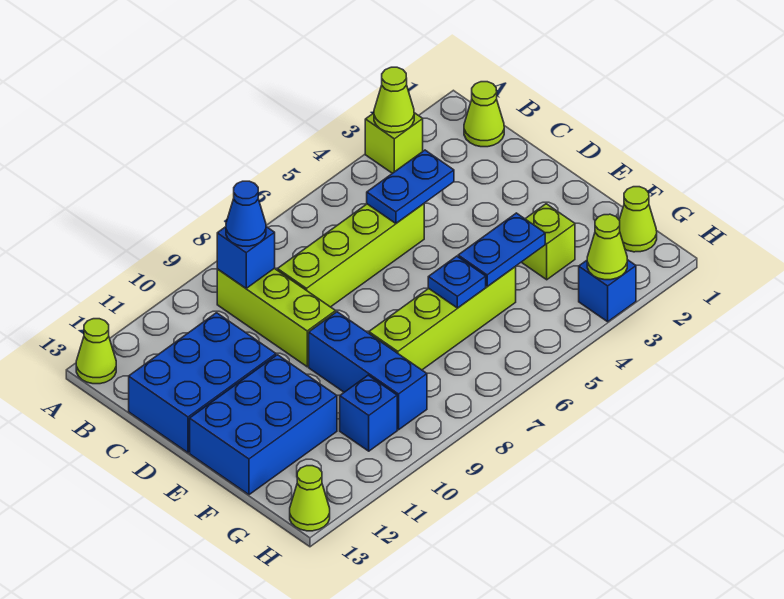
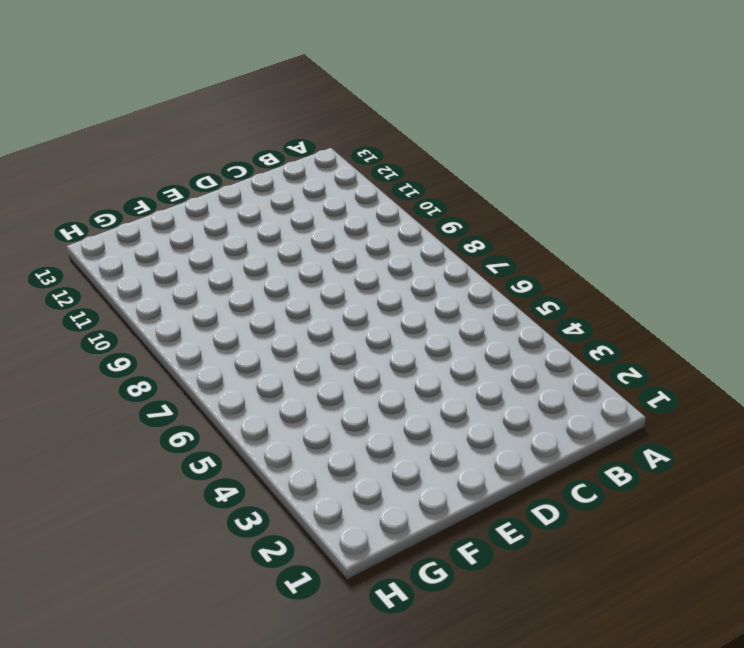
none -> lime 1x1 brick [365,113,423,173]
none -> lime 1x1 cone [76,319,116,384]
none -> lime 1x1 cone [464,82,504,147]

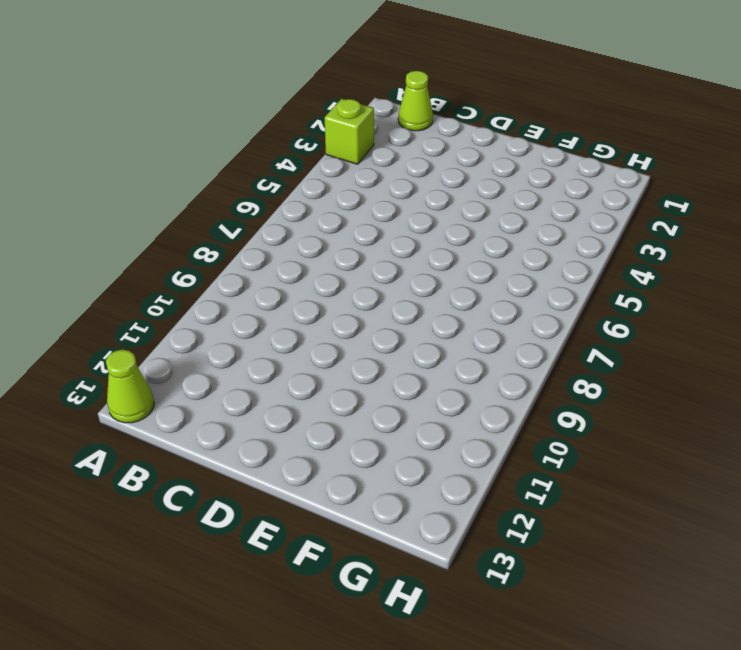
none -> lime 1x3 brick [217,268,336,367]
none -> lime 1x4 brick [277,204,424,307]
none -> blue 2x3 brick [129,313,276,453]

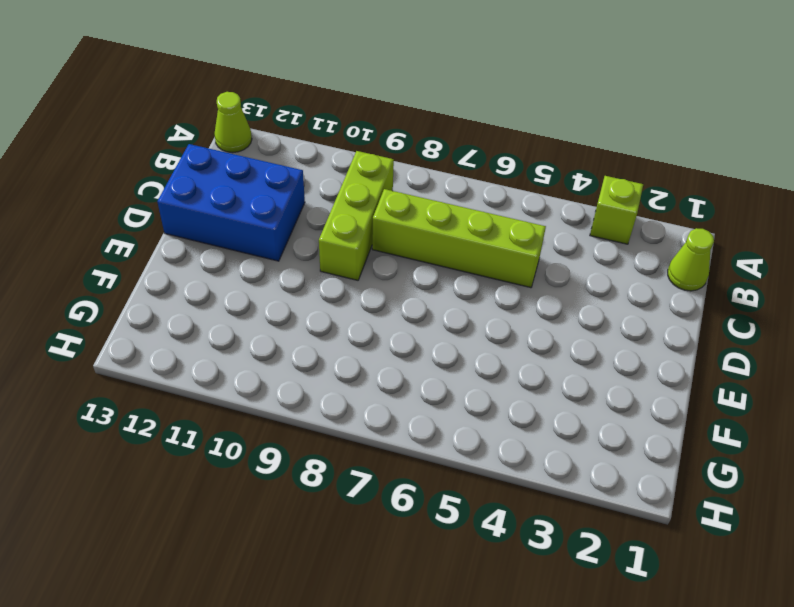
none -> blue 1x3 brick [309,312,427,430]
none -> blue 2x3 brick [190,355,337,495]
none -> lime 1x1 brick [522,204,575,280]

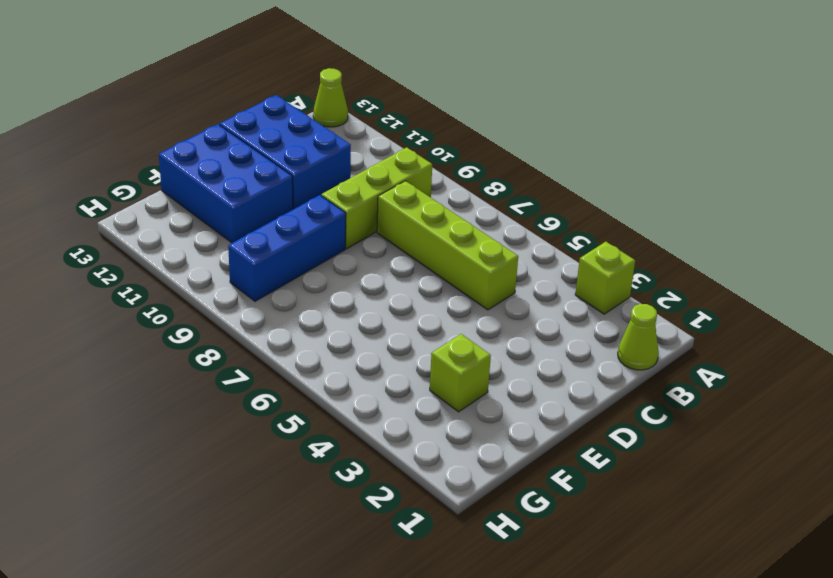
none -> lime 1x4 brick [369,267,516,370]
none -> lime 1x1 cone [619,187,657,252]
none -> blue 1x1 brick [340,375,397,451]

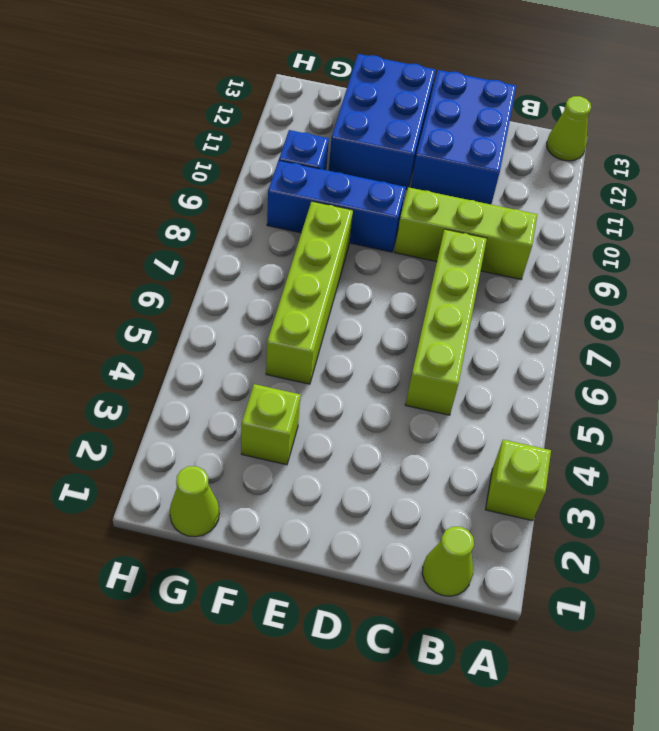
none -> blue 1x1 brick [579,260,636,322]
none -> lime 1x1 cone [290,466,330,531]
none -> lime 1x1 cone [374,67,414,133]

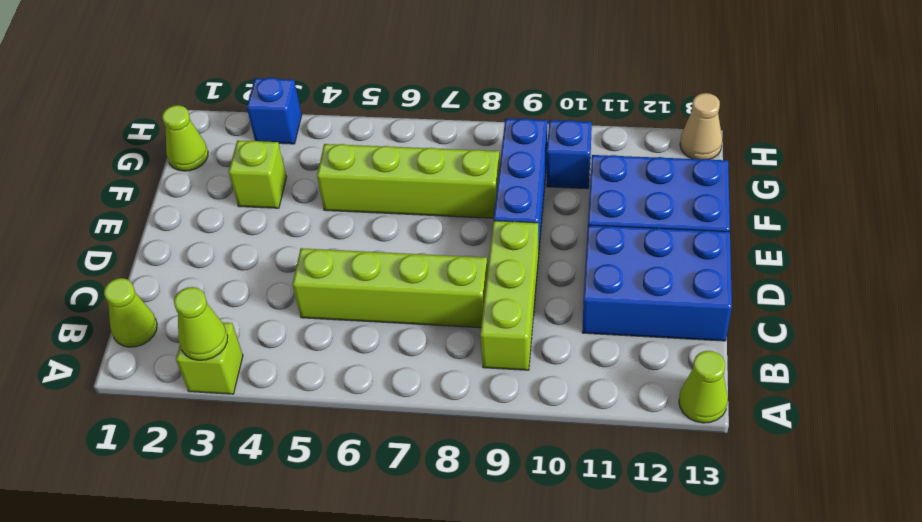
tan 1x1 cone [680,93,722,159] -> lime 1x1 cone [290,466,330,531]
none -> blue 1x1 brick [217,227,275,288]
none -> blue 1x2 plate [367,150,454,223]
none -> blue 1x2 plate [458,213,545,287]

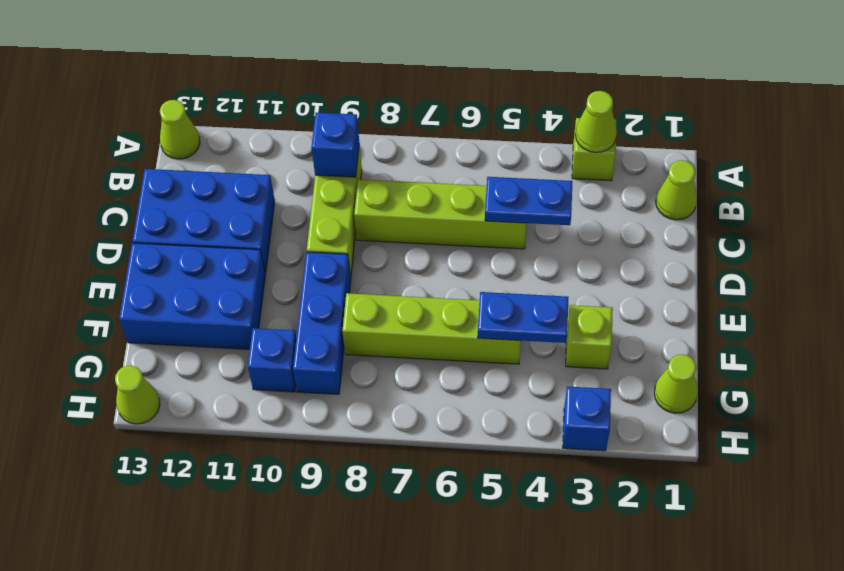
none -> blue 1x1 plate [428,256,486,308]
none -> lime 1x1 cone [587,214,627,280]
none -> blue 1x1 cone [226,181,266,246]

